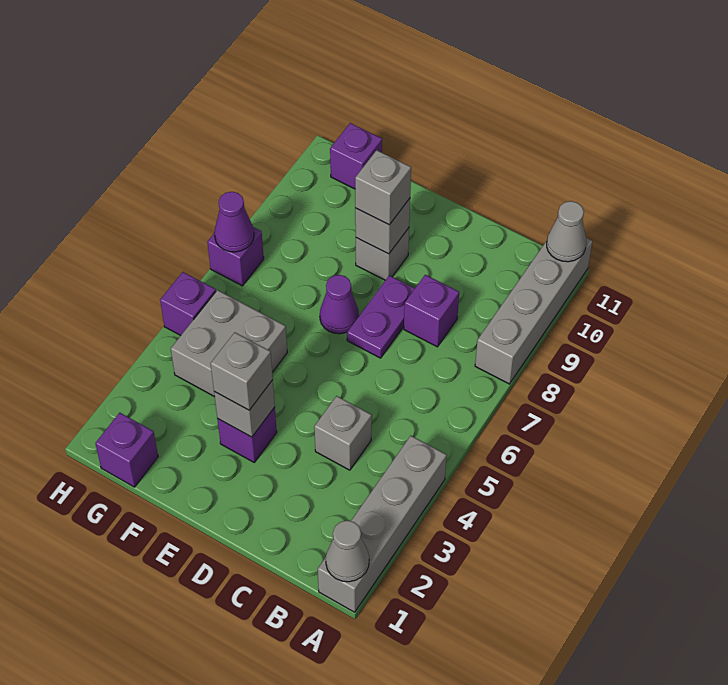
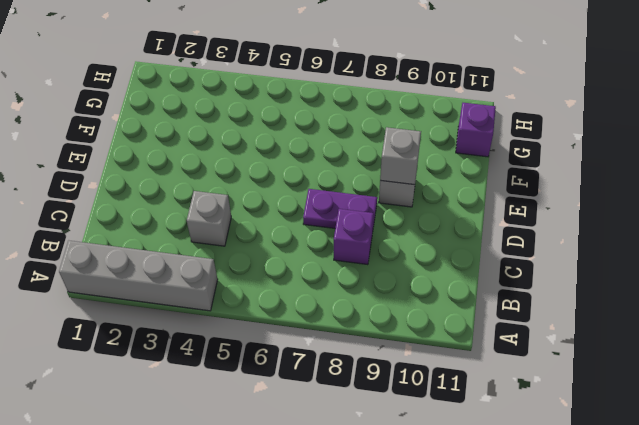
none -> grey 1x4 brick [475,238,592,384]
none -> purple 1x1 brick [217,407,277,462]
none -> purple 1x1 cone [320,275,359,334]

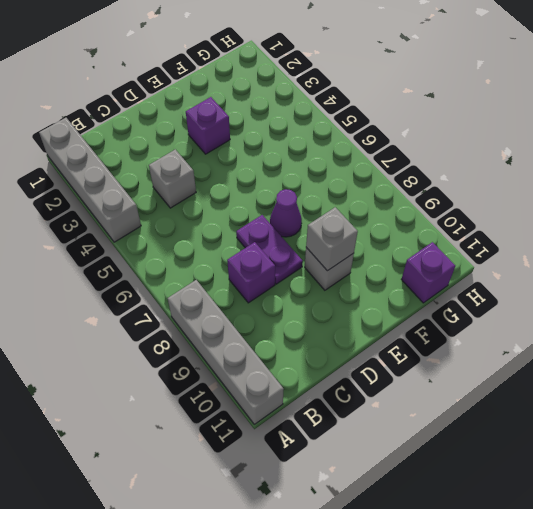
none -> grey 2x2 brick [171,290,287,397]
none -> purple 1x1 brick [95,413,158,487]
none -> purple 1x1 brick [160,272,216,335]

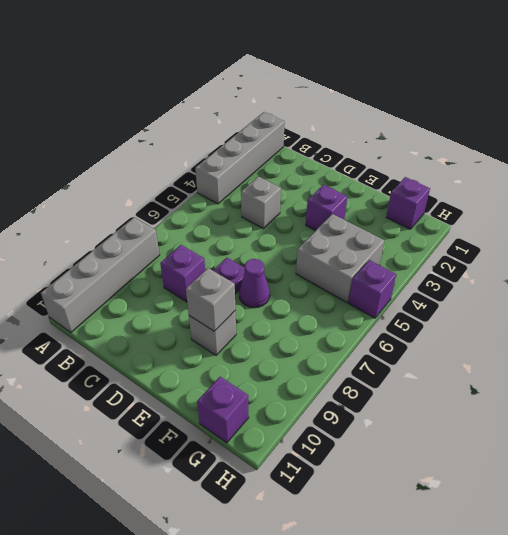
none -> purple 1x1 brick [207,227,264,286]
none -> grey 1x1 cone [326,520,369,582]
none -> grey 1x1 cone [547,201,586,262]

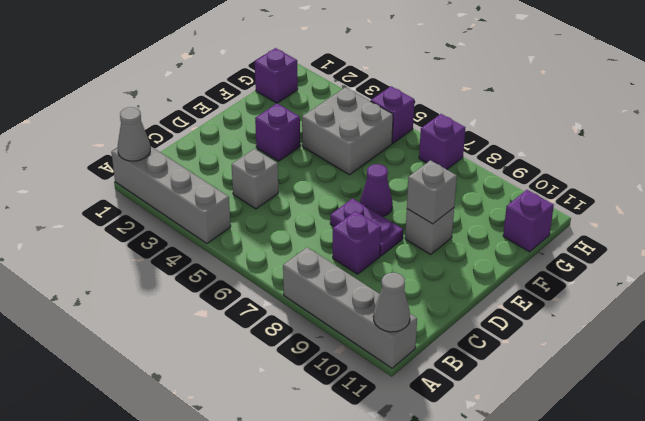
none -> grey 1x1 brick [214,380,275,437]
none -> purple 1x1 cone [214,192,254,252]
none -> grey 1x1 brick [210,332,273,410]

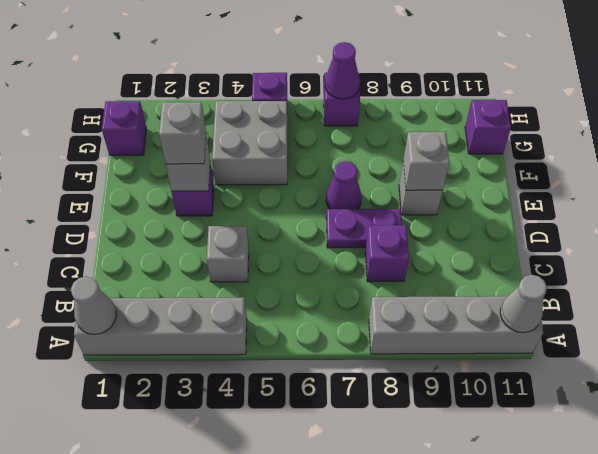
none -> grey 1x1 brick [355,150,411,225]

